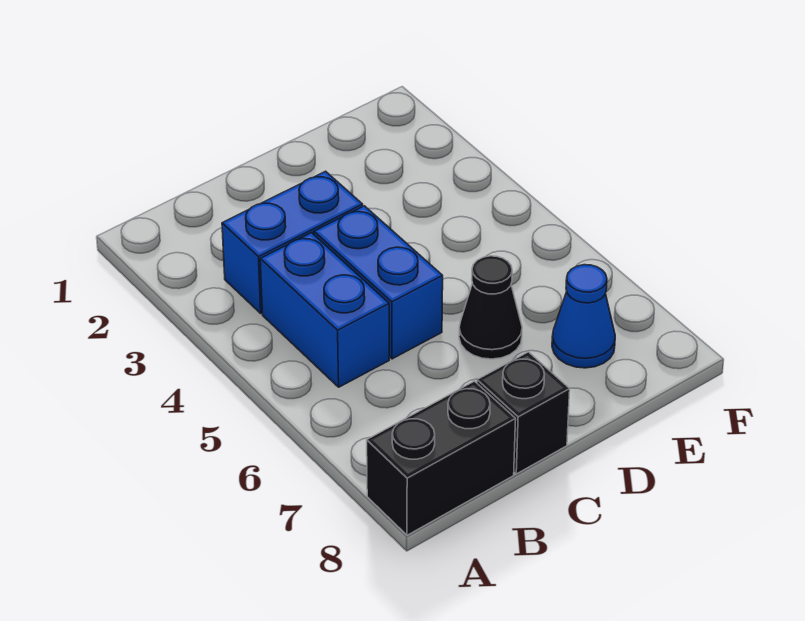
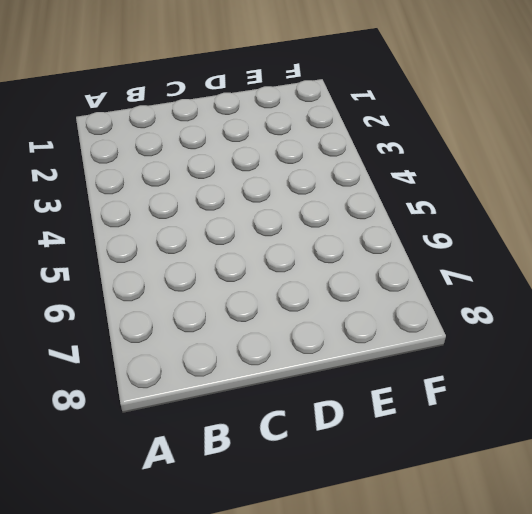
none -> black 1x2 brick [367,381,516,535]
none -> blue 1x2 brick [222,171,363,313]

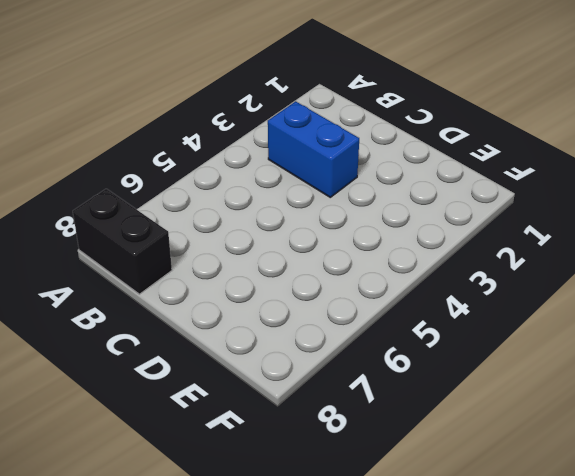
none -> blue 1x2 brick [260,233,389,387]
none -> blue 1x2 brick [314,206,443,359]

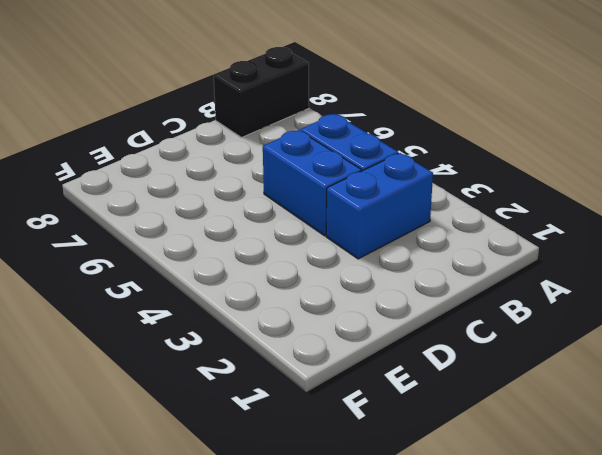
none -> black 1x1 brick [477,352,570,474]
none -> black 1x1 cone [459,256,522,359]

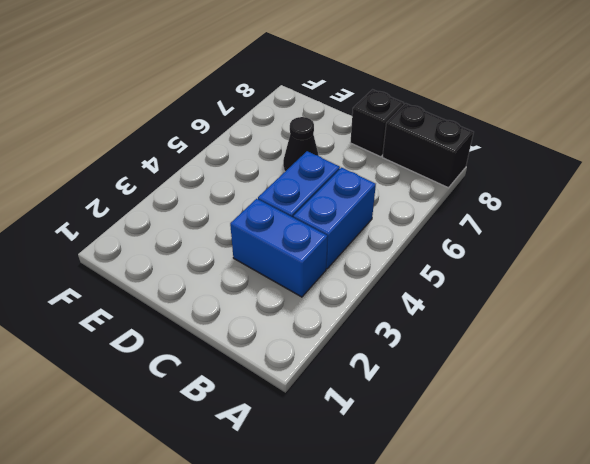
none -> blue 1x1 cone [552,265,615,368]

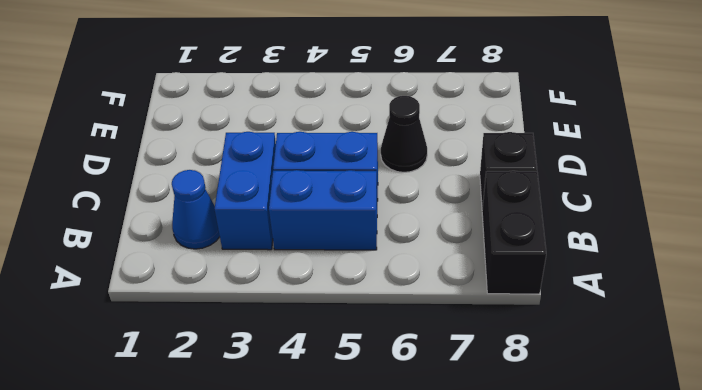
blue 1x1 cone [172,170,220,249] -> blue 1x1 cone moved to [552,265,615,368]

